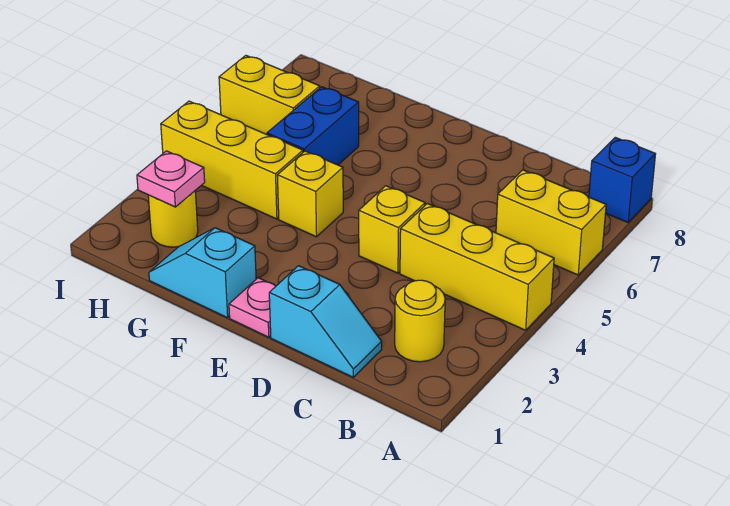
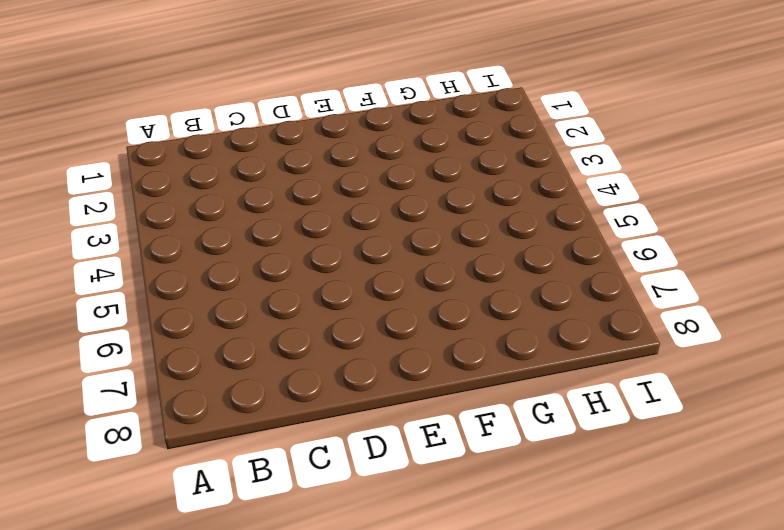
none -> yellow 1x3 brick [400,204,554,330]
none -> yellow 1x2 brick [496,170,606,275]
none -> blue 1x1 brick [589,137,656,222]

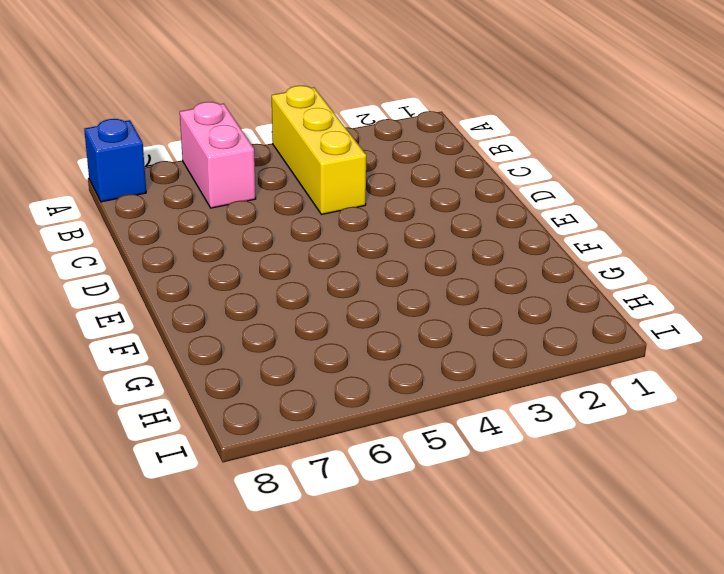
pink 1x2 brick [180,102,256,208] -> yellow 1x2 brick [496,170,606,275]
none -> yellow 1x1 round brick [395,280,445,362]
none -> cyan 1x2 slope [269,266,382,377]
none -> yellow 1x1 brick [359,186,425,273]

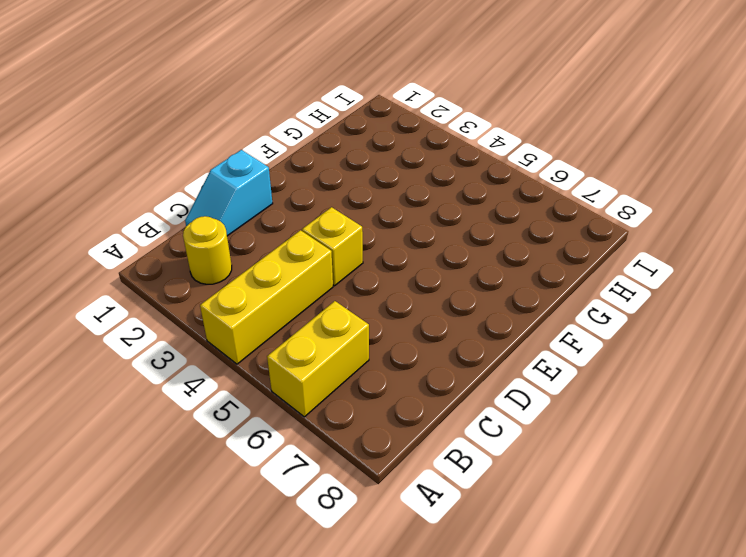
none -> blue 1x1 brick [589,137,656,222]
none -> pink 1x1 plate [229,278,276,337]
none -> cyan 1x2 slope [149,228,256,318]

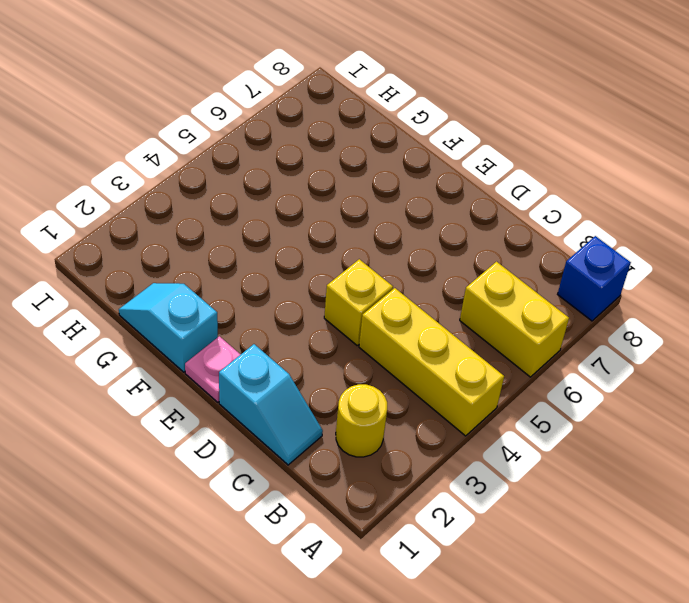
none -> yellow 1x1 brick [277,151,343,237]
none -> yellow 1x3 brick [161,101,303,219]
none -> blue 1x2 brick [267,87,359,165]

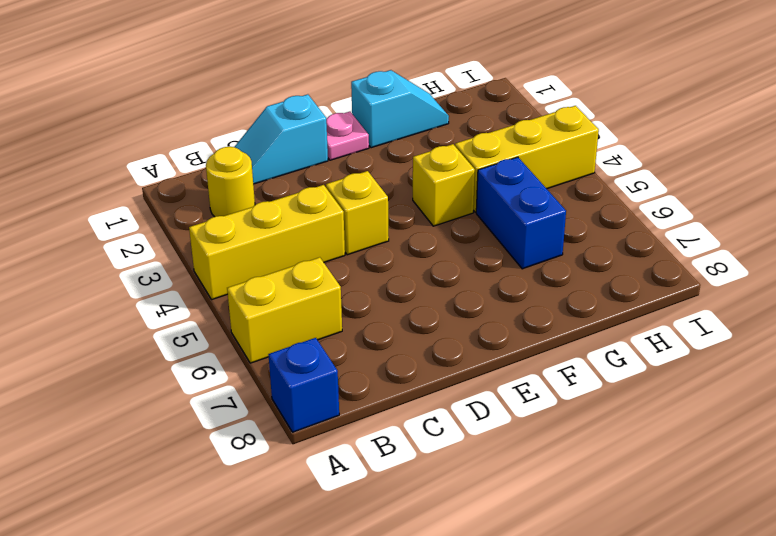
none -> yellow 1x1 round brick [148,191,198,247]
none -> yellow 1x2 brick [219,56,320,134]
none -> pink 1x1 plate [137,151,205,207]

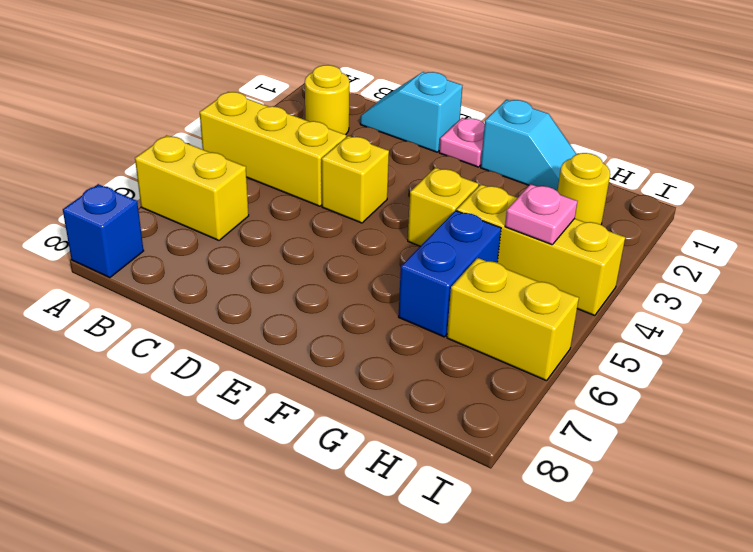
pink 1x1 plate [505,184,578,245] -> pink 1x1 plate moved to [137,151,205,207]

